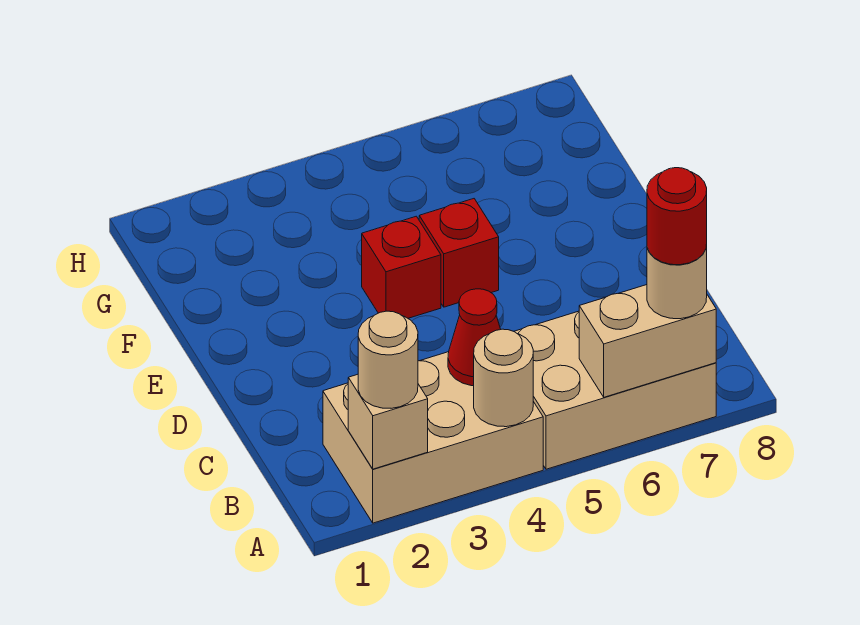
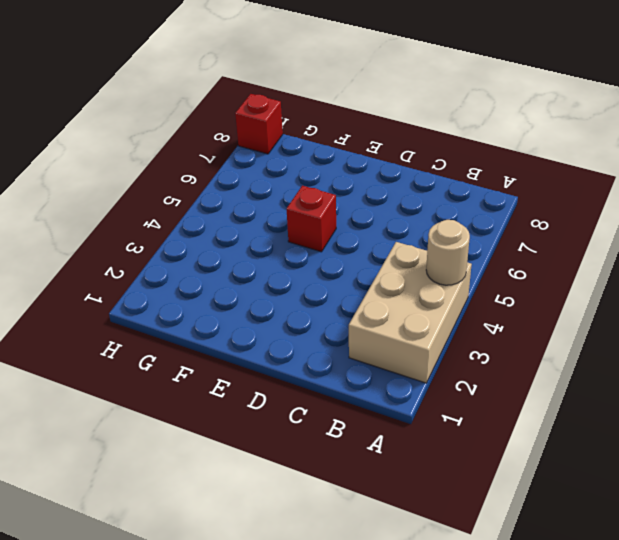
red 1x1 brick [235,94,283,154] -> red 1x1 brick moved to [362,216,441,318]
none -> tan 2x3 brick [514,311,716,469]
none -> tan 1x1 brick [348,374,428,469]

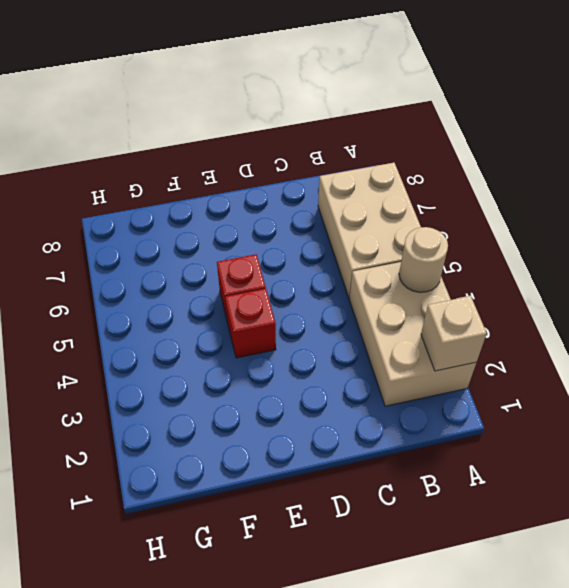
none -> tan 1x2 brick [579,285,716,397]
none -> red 1x1 cone [448,289,501,386]

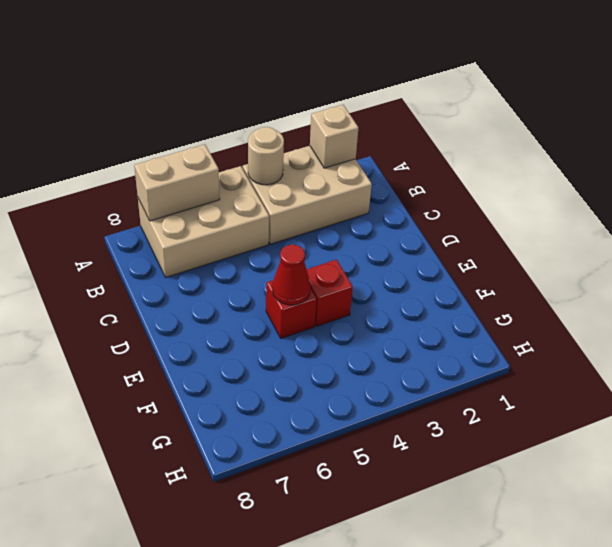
red 1x1 cone [272,245,311,305] -> red 1x1 cone moved to [448,289,501,386]
none -> tan 1x1 round brick [358,311,418,408]
none -> tan 1x1 round brick [647,245,707,319]

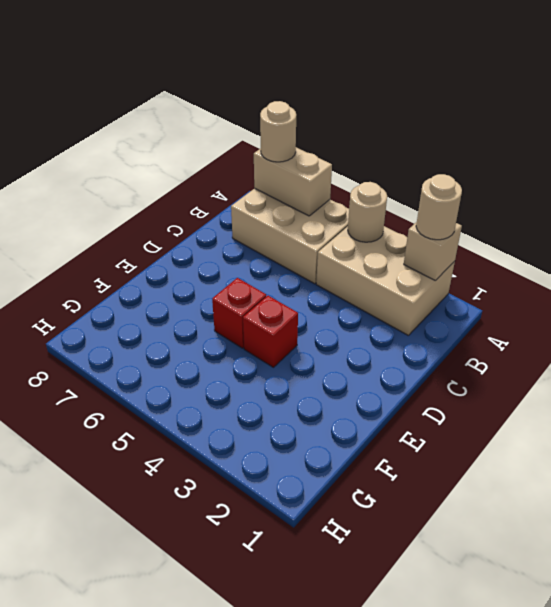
none -> red 1x1 cone [448,289,501,386]
none -> red 1x1 round brick [647,168,707,265]

